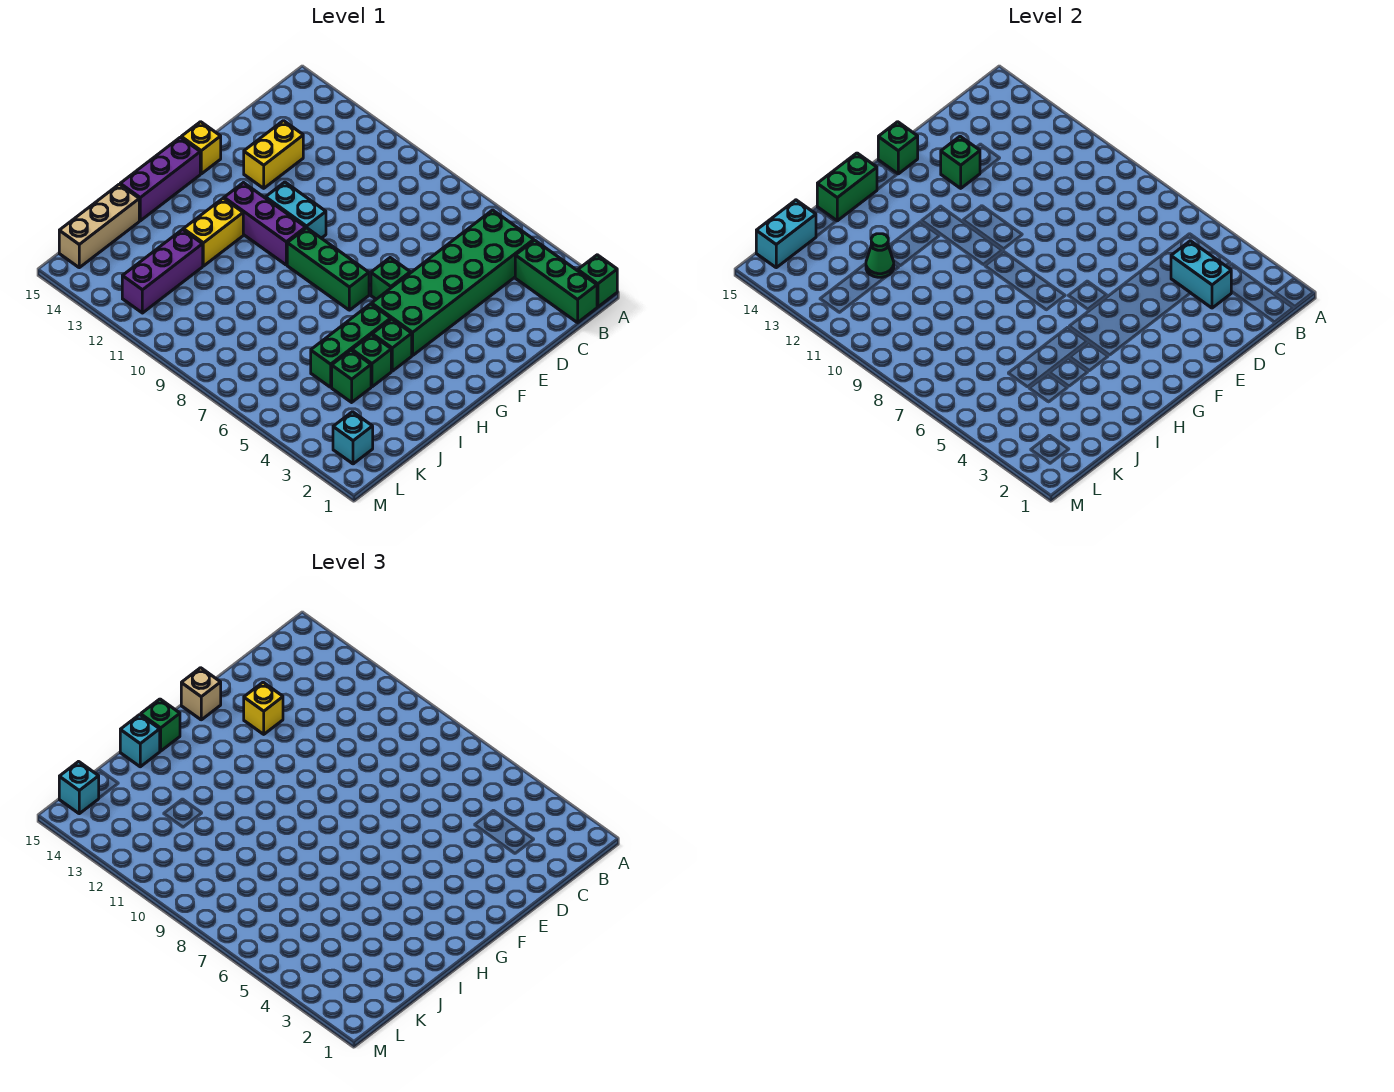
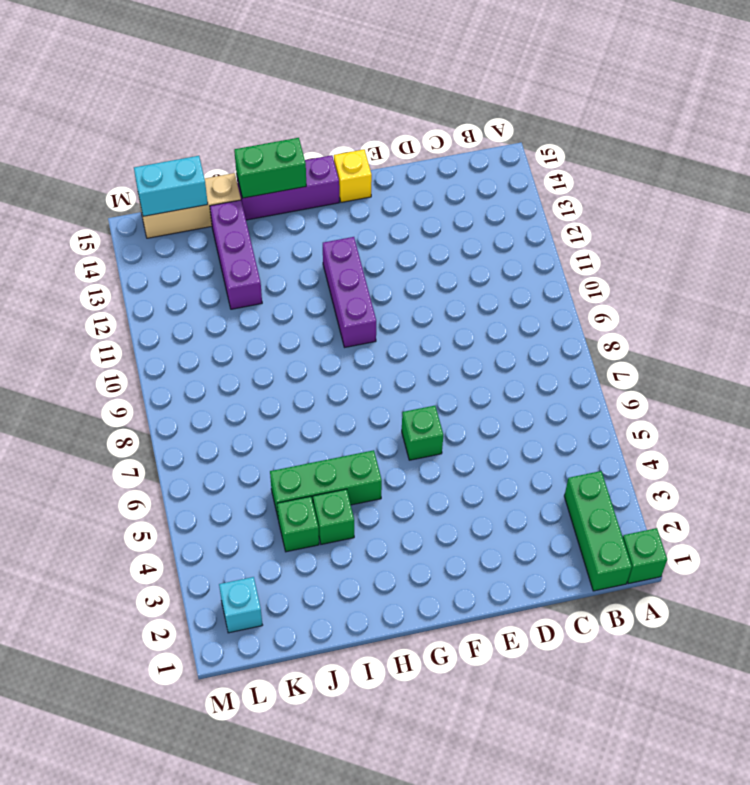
purple 1x3 brick [210,200,262,309] -> purple 1x3 brick turned to [122,230,203,313]
none -> green 2x6 brick [372,210,534,355]
none -> yellow 1x2 brick [244,121,303,188]
none -> cyan 1x2 brick [266,182,326,238]

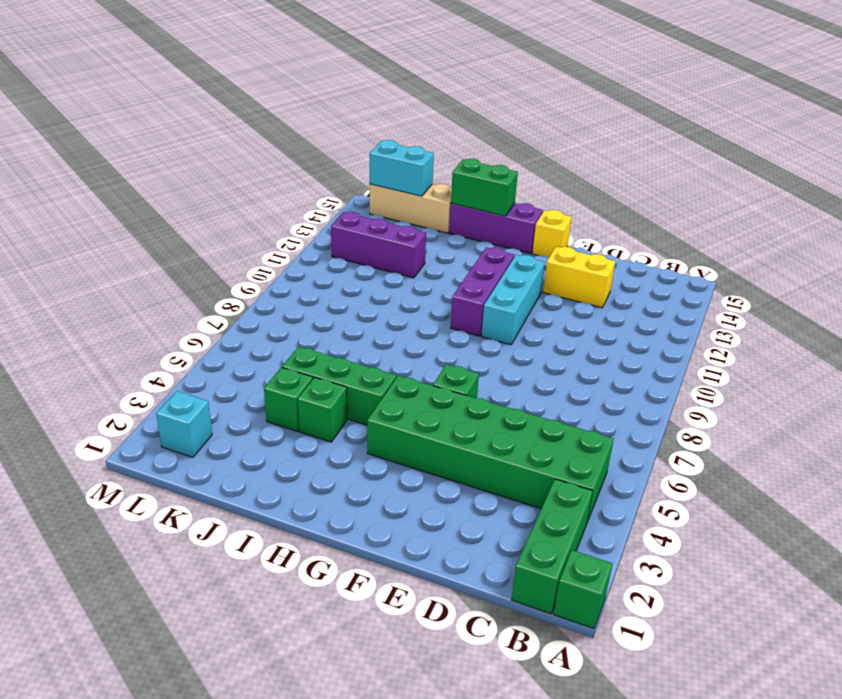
cyan 1x3 brick [482,255,545,345] -> cyan 1x2 brick [266,182,326,238]
none -> green 1x3 brick [287,228,369,310]
none -> green 1x1 brick [372,319,412,371]
none -> yellow 1x2 brick [183,198,243,266]

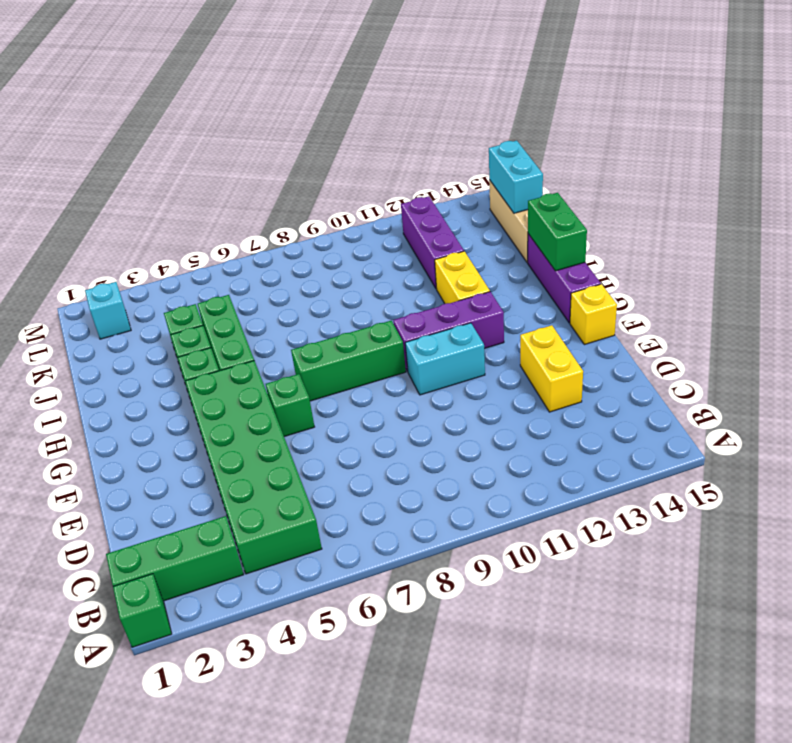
none -> cyan 1x2 brick [1171,241,1231,308]
none -> green 1x1 brick [941,136,980,188]
none -> green 1x1 brick [878,122,918,174]

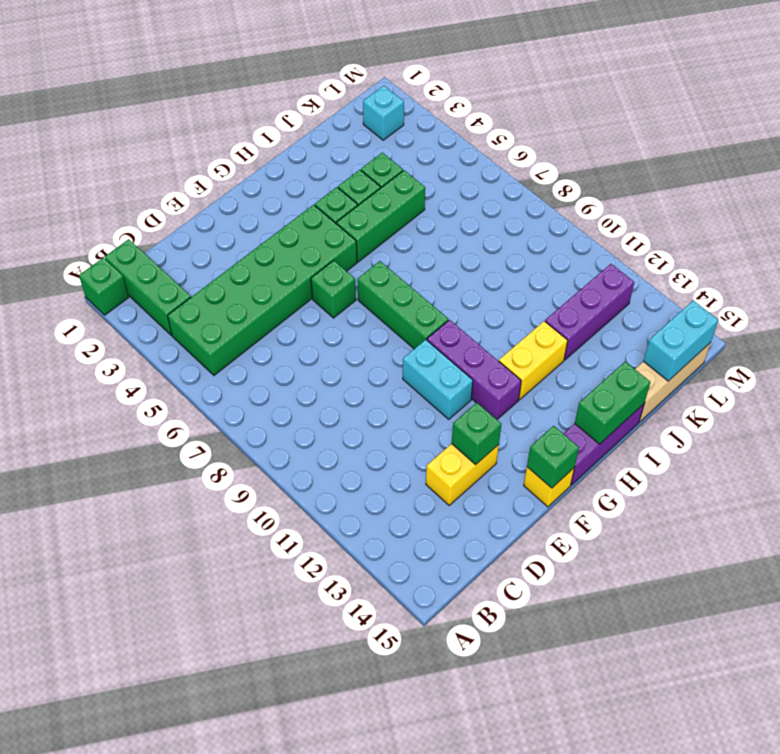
none -> cyan 1x2 brick [1171,241,1231,308]
none -> green 1x1 cone [866,234,894,277]
none -> yellow 1x1 brick [244,682,283,734]

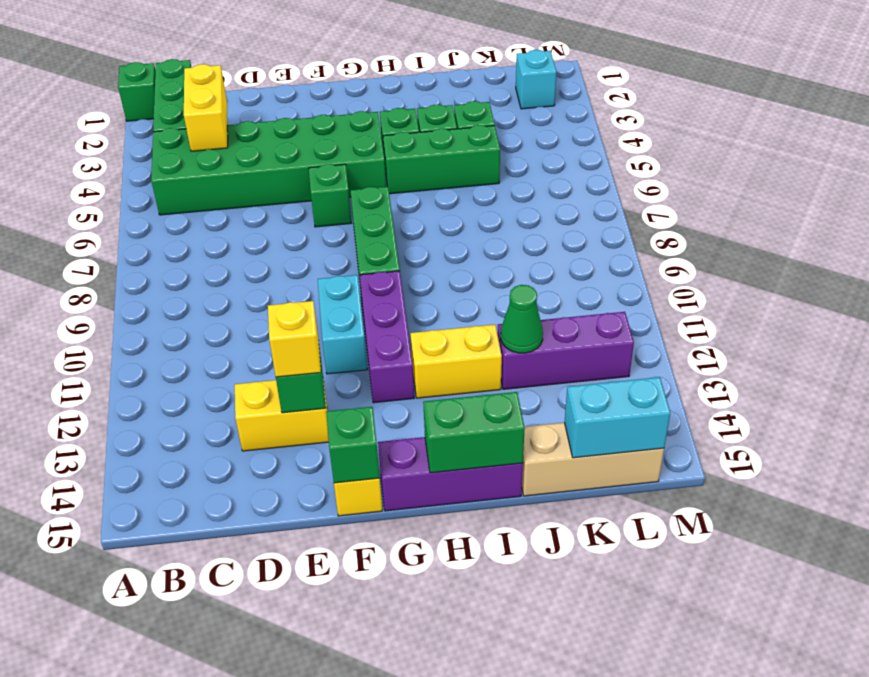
yellow 1x2 brick [184,64,228,151] -> cyan 1x2 brick [1171,241,1231,308]
none -> tan 1x1 brick [181,668,221,720]
none -> green 1x1 brick [141,699,180,751]
none -> cyan 1x1 brick [120,715,160,767]

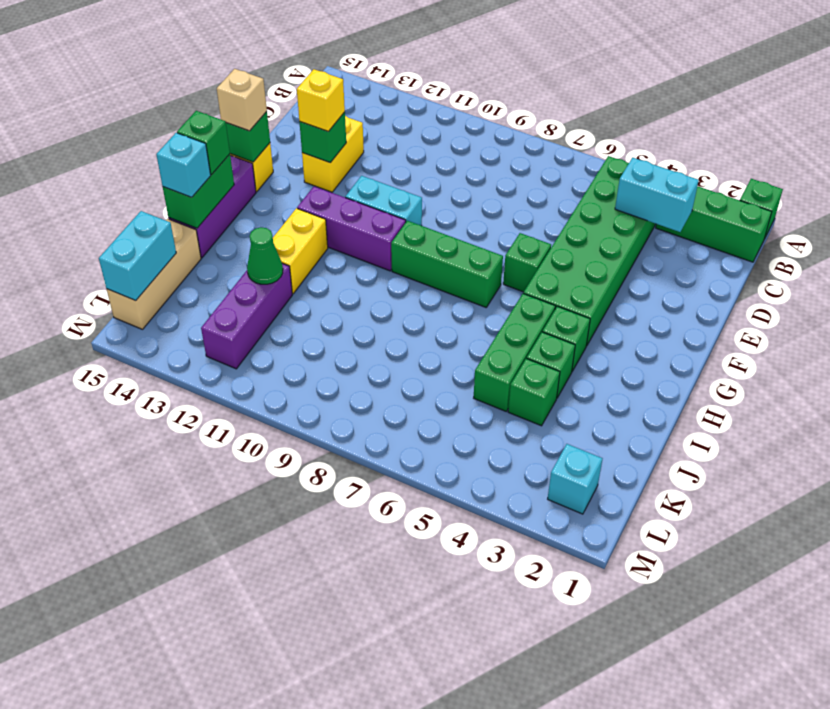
none -> cyan 1x1 brick [59,762,99,814]

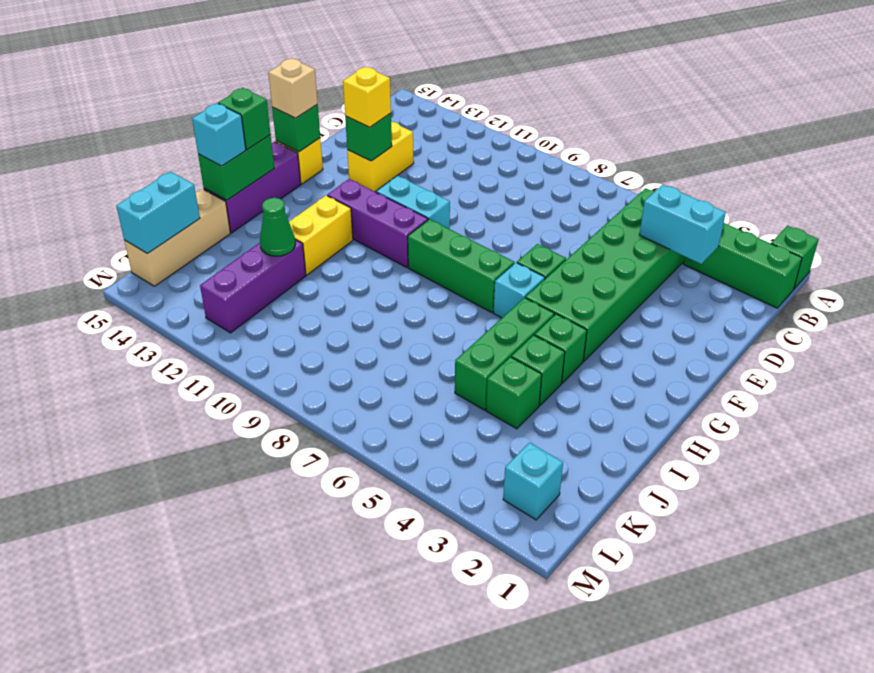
cyan 1x1 brick [494,263,545,318] -> cyan 1x1 brick moved to [59,762,99,814]

